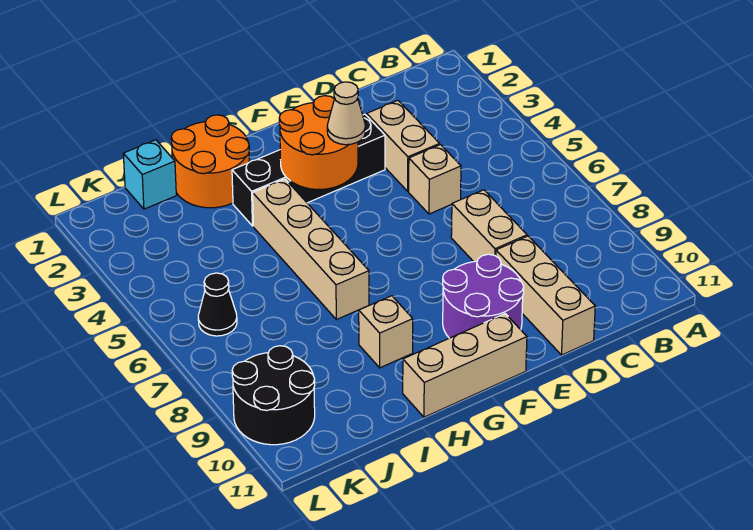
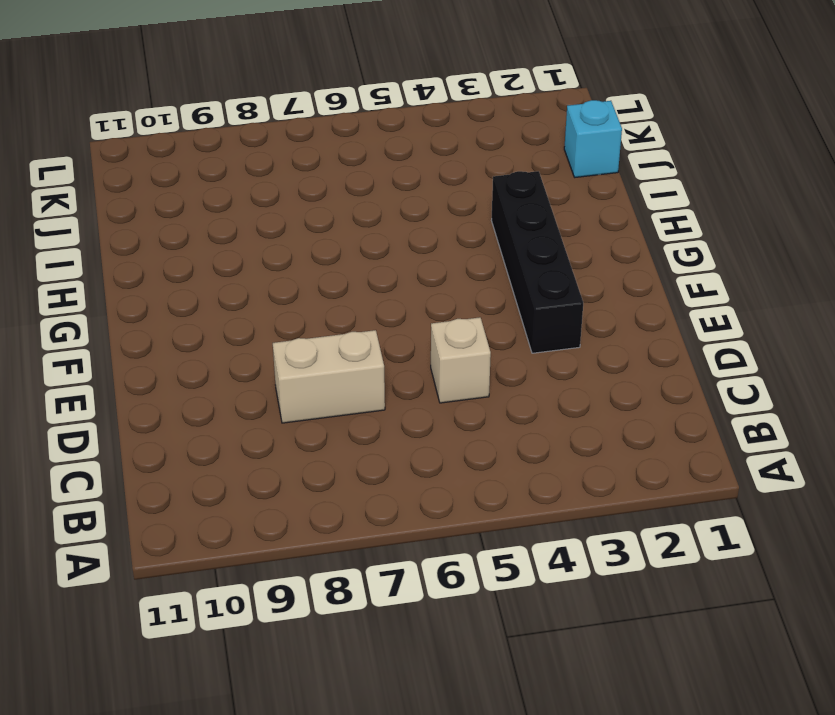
none -> tan 1x2 brick [367,101,440,191]
none -> tan 1x3 brick [496,236,595,355]
none -> purple 2x2 round brick [443,254,524,338]

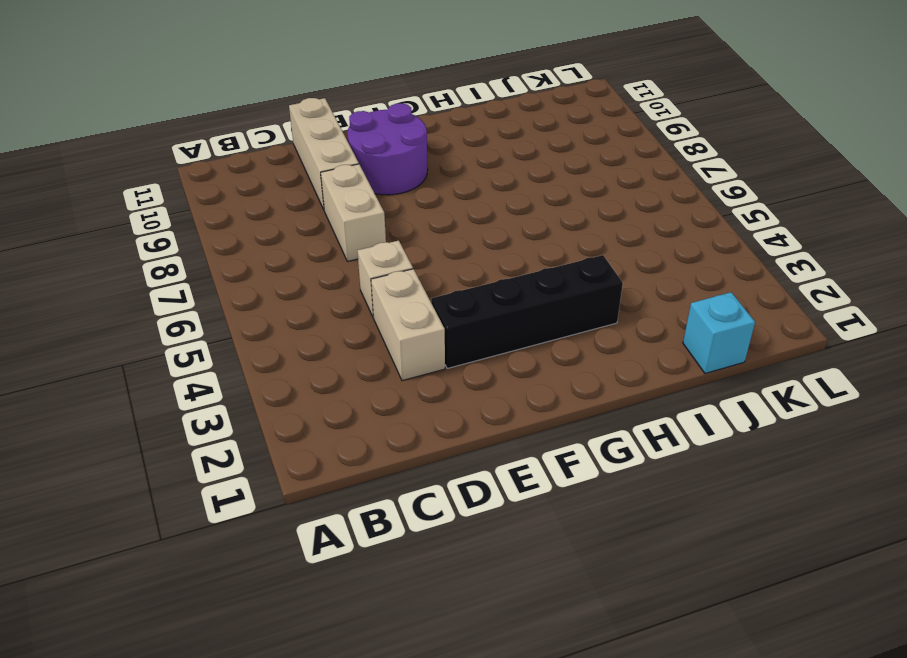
none -> tan 1x3 brick [403,314,527,417]
none -> orange 2x2 round brick [171,115,249,208]
none -> tan 1x4 brick [253,179,369,320]

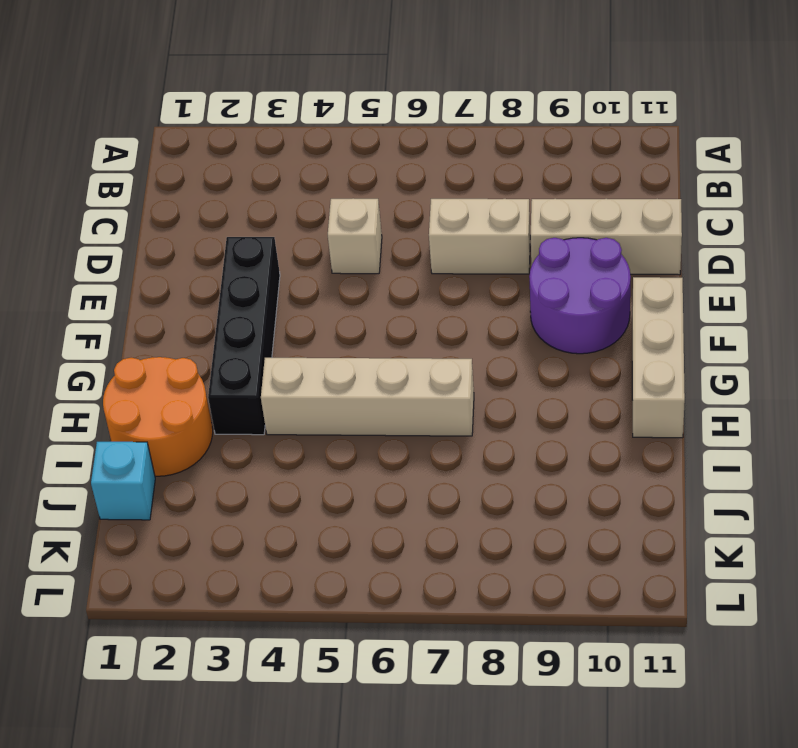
none -> tan 1x2 brick [367,101,440,191]
none -> tan 1x1 brick [359,296,413,368]
none -> black 1x1 cone [198,273,237,336]

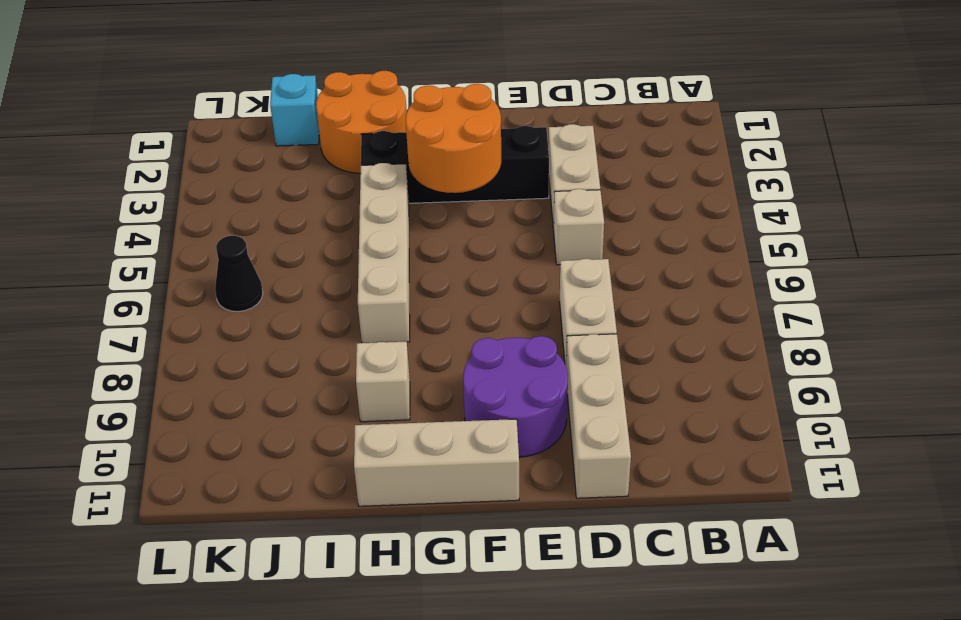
none -> black 2x2 round brick [232,346,315,445]
none -> tan 1x1 cone [327,82,365,145]

